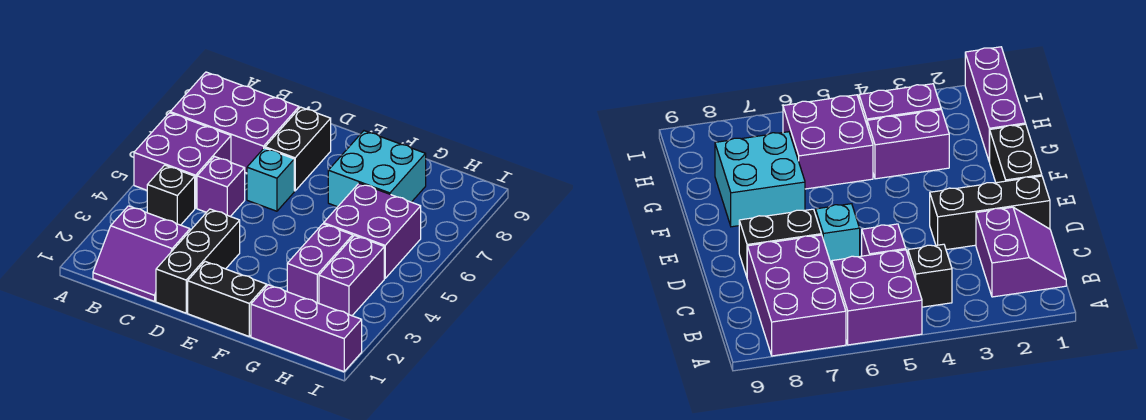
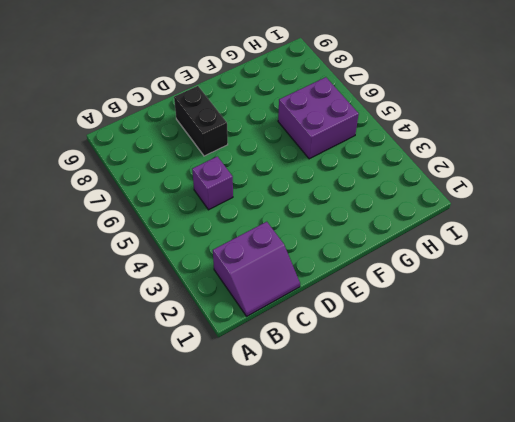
none -> purple 2x2 brick [134,113,231,208]
none -> purple 2x3 brick [170,72,299,173]
none -> black 1x1 brick [147,165,195,225]

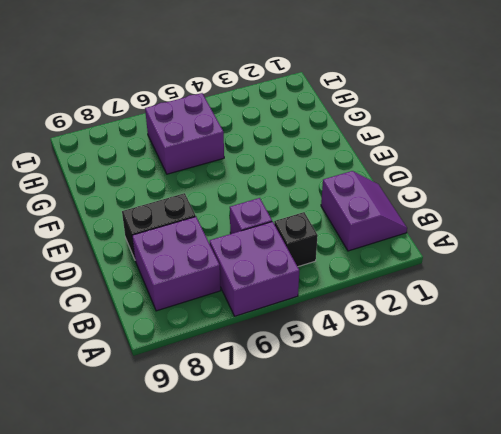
purple 2x2 brick [132,217,221,311] -> purple 2x3 brick [170,72,299,173]
none -> black 1x3 brick [156,209,240,313]
none -> cyan 1x1 brick [247,148,294,211]
none -> black 1x2 brick [188,262,267,336]

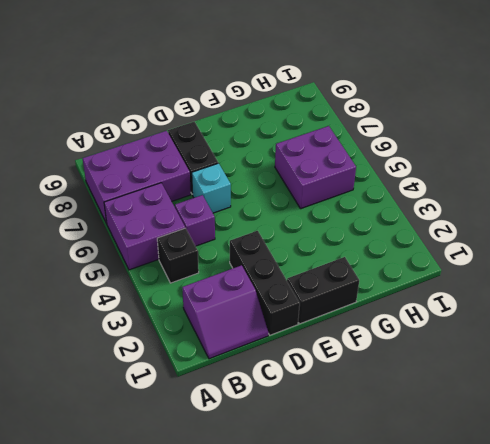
none -> cyan 2x2 brick [328,131,426,207]
none -> purple 1x3 brick [251,285,362,372]
none -> purple 1x2 brick [287,224,353,303]

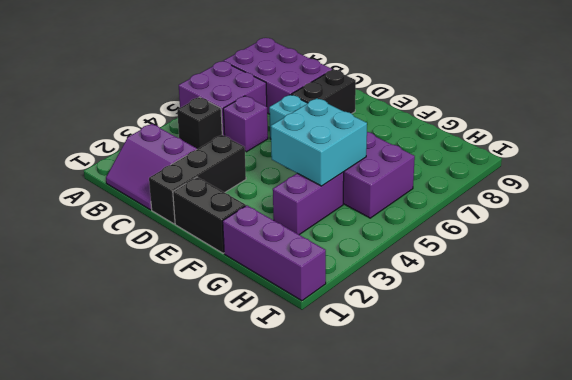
cyan 2x2 brick [271,98,367,186] -> cyan 2x2 brick moved to [328,131,426,207]
none -> purple 1x2 brick [319,236,384,316]

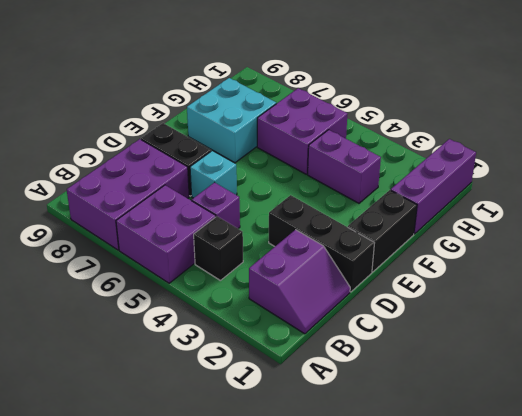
none -> purple 1x2 brick [319,236,384,316]

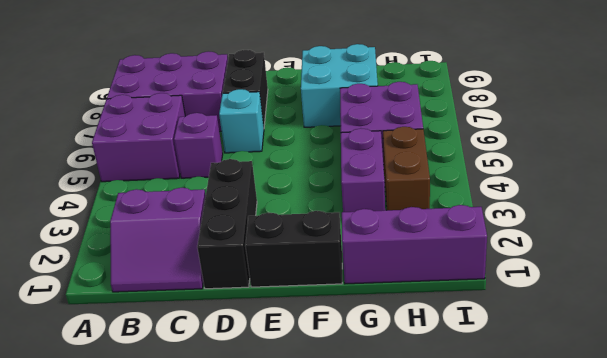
brown 1x2 brick [383,127,430,210] -> purple 1x2 brick [319,236,384,316]
none -> black 1x1 brick [147,165,195,225]

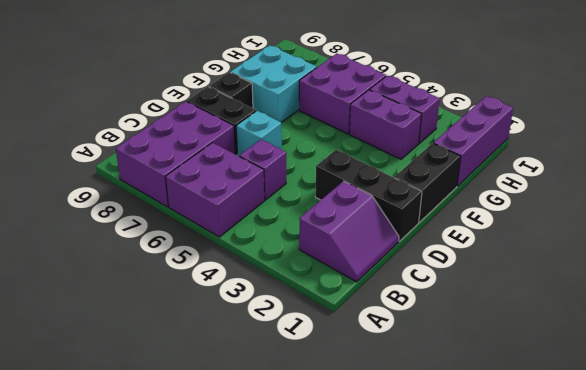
black 1x1 brick [209,72,253,108] -> black 1x1 brick moved to [147,165,195,225]

